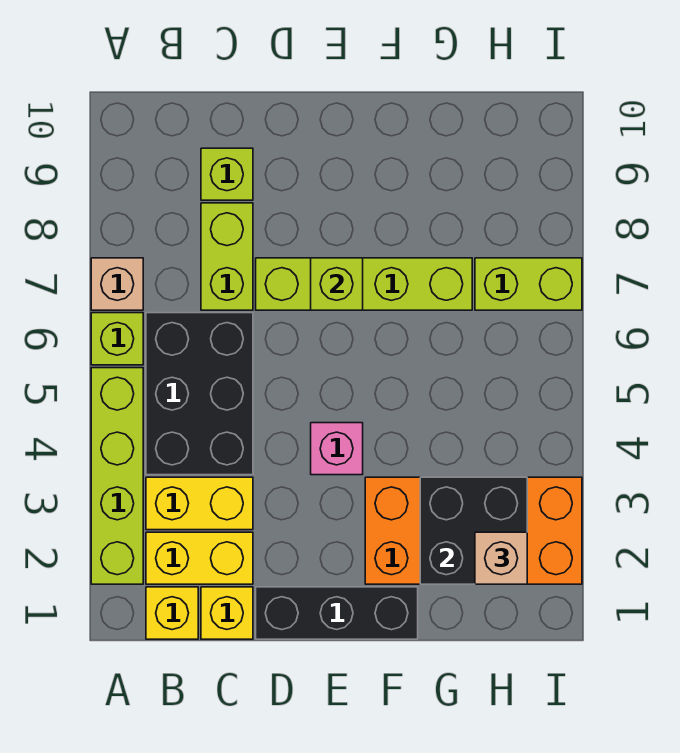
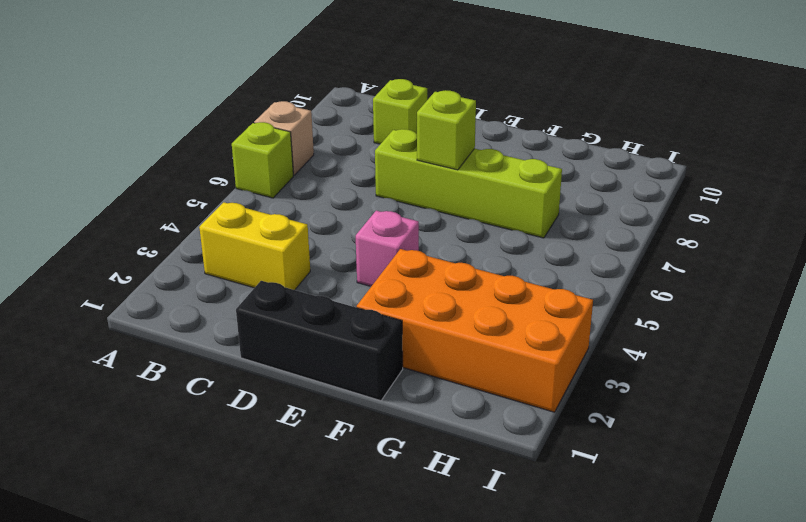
none -> lime 1x4 brick [91,368,143,584]
none -> yellow 1x1 brick [146,587,198,639]
none -> yellow 1x2 brick [146,532,253,584]

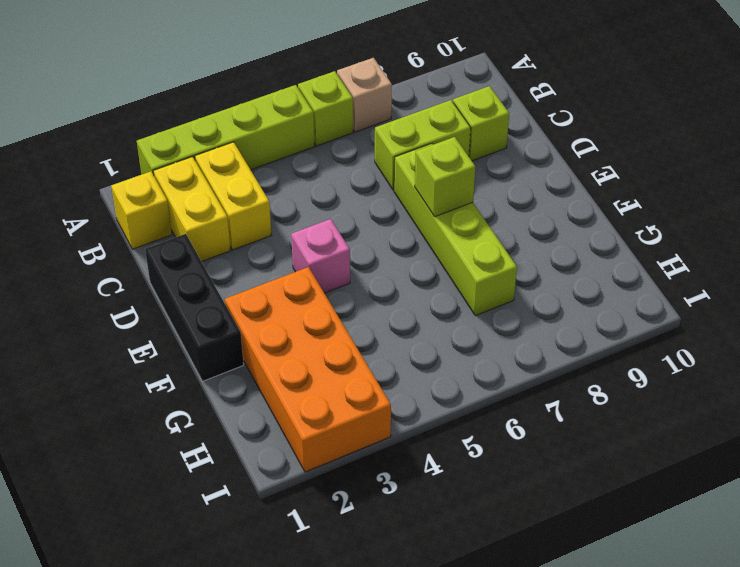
none -> black 2x3 brick [146,313,253,475]
none -> yellow 1x1 brick [201,587,253,639]
none -> lime 1x2 brick [475,258,582,310]

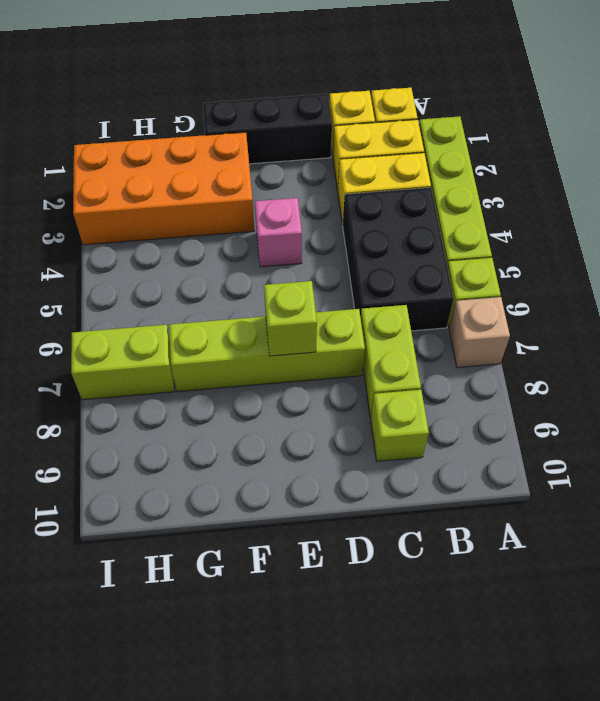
none -> black 2x2 brick [420,477,527,584]
none -> tan 1x1 brick [475,532,527,584]

